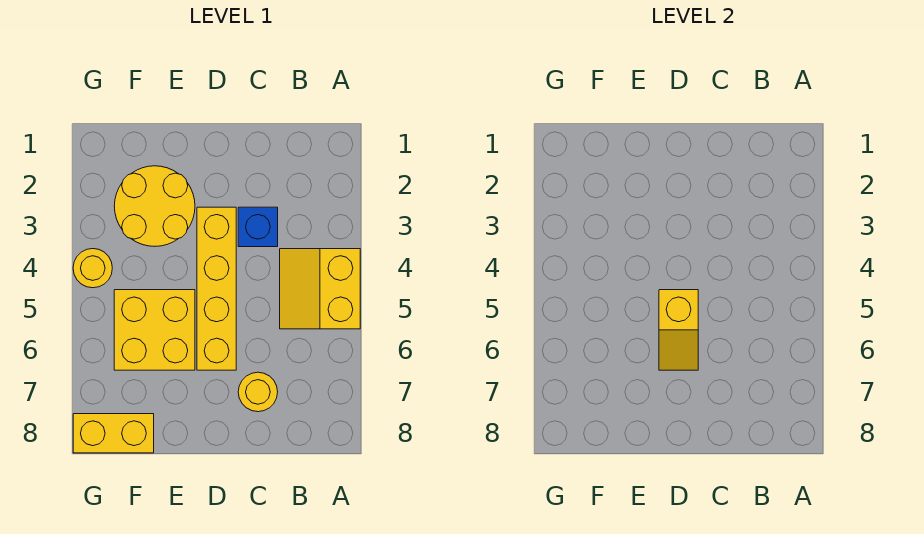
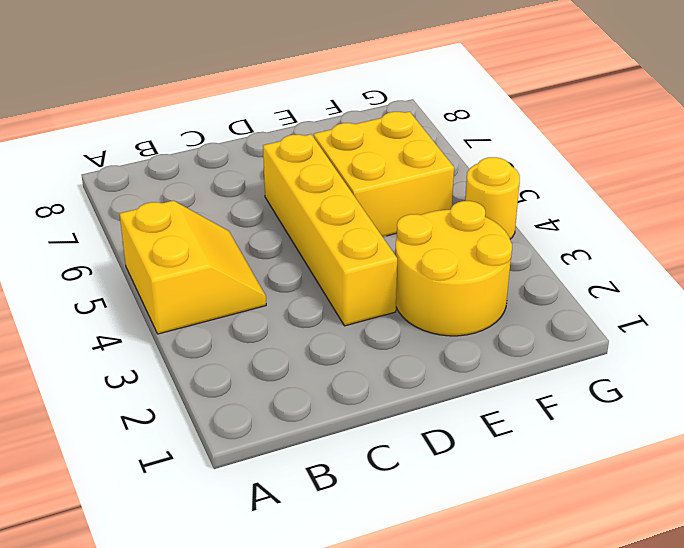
none -> blue 1x1 brick [238,207,278,247]
none -> yellow 1x1 round brick [238,372,278,412]

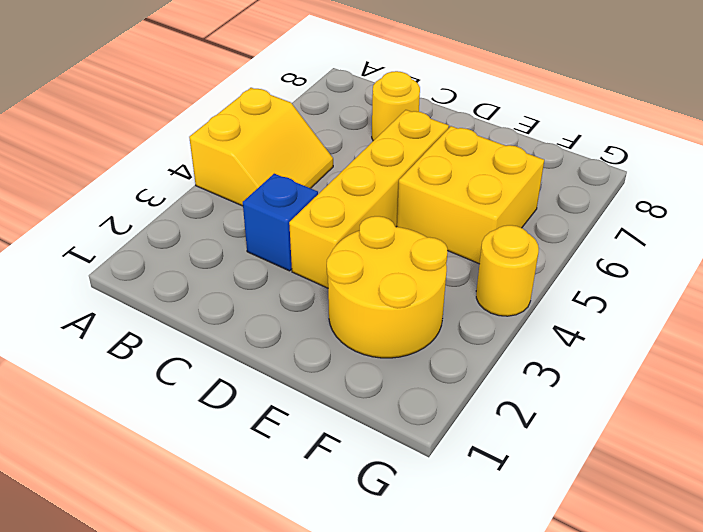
none -> yellow 1x2 brick [73,414,154,453]
none -> yellow 1x2 slope [659,290,698,370]

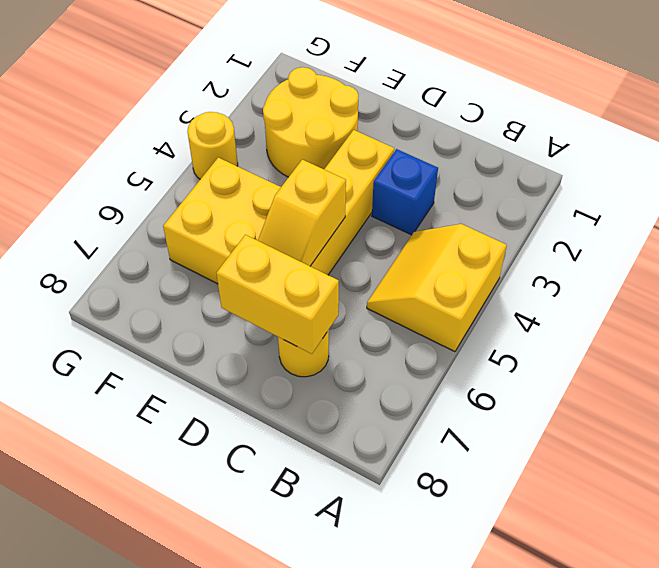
yellow 1x2 brick [216,235,339,354] -> yellow 1x2 brick moved to [73,414,154,453]

